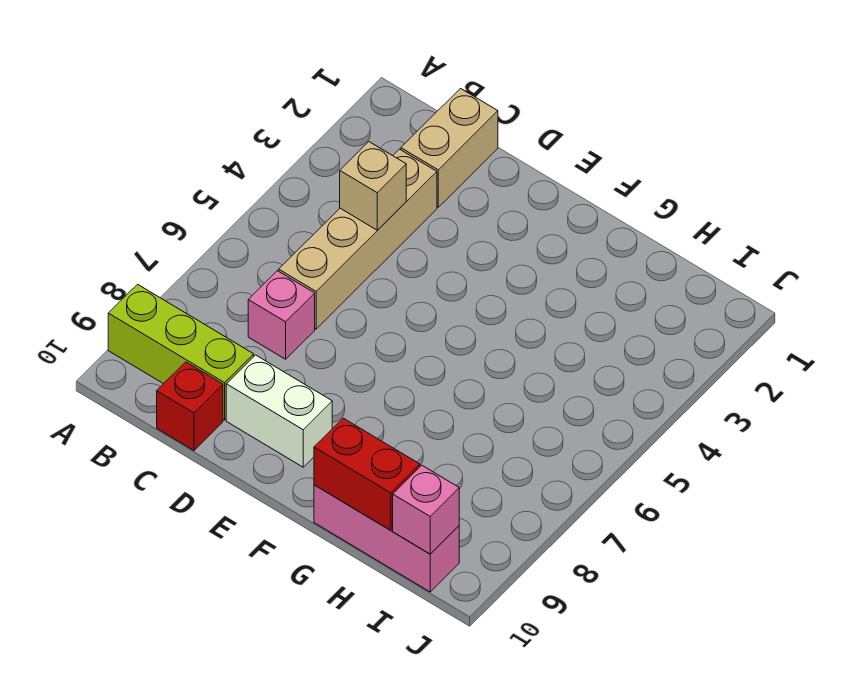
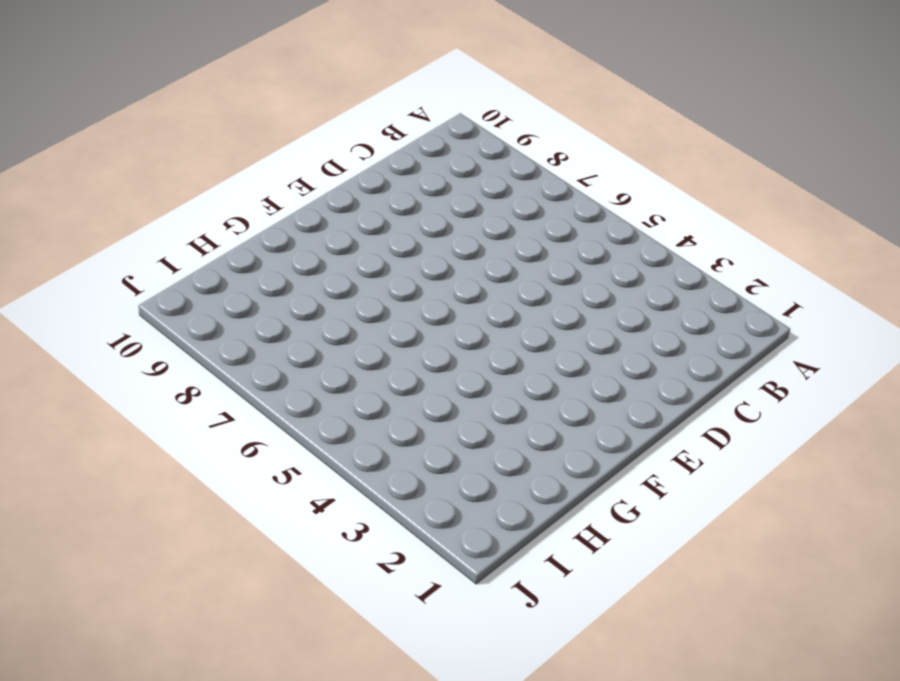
none -> lime 1x3 brick [108,284,254,420]
none -> tan 1x2 brick [401,89,498,207]

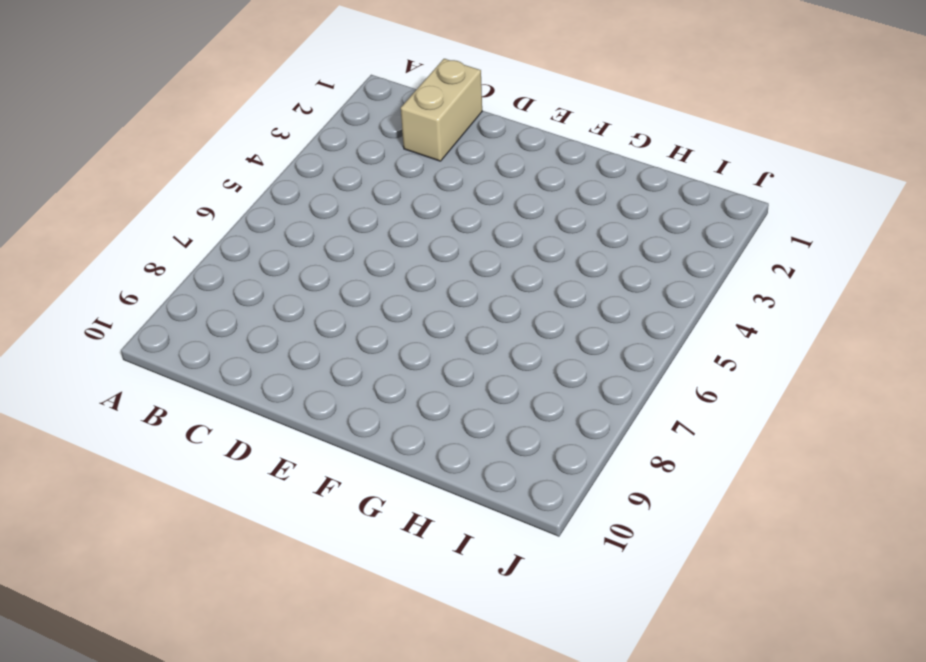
none -> lime 1x3 brick [108,284,254,420]
none -> tan 1x4 brick [279,149,437,329]

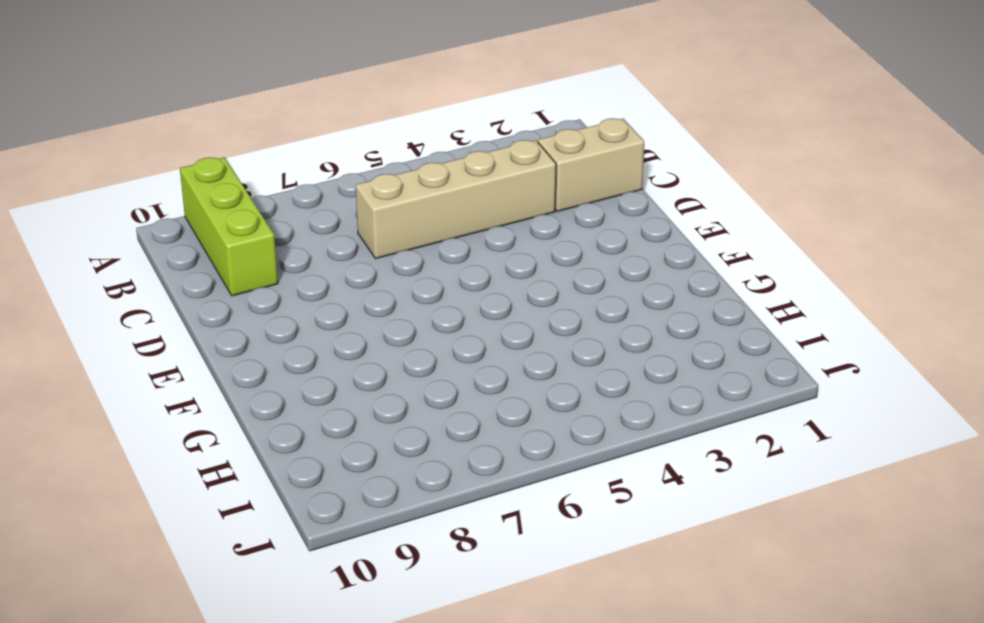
none -> pink 1x1 brick [248,271,315,359]
none -> red 1x1 brick [157,362,223,450]

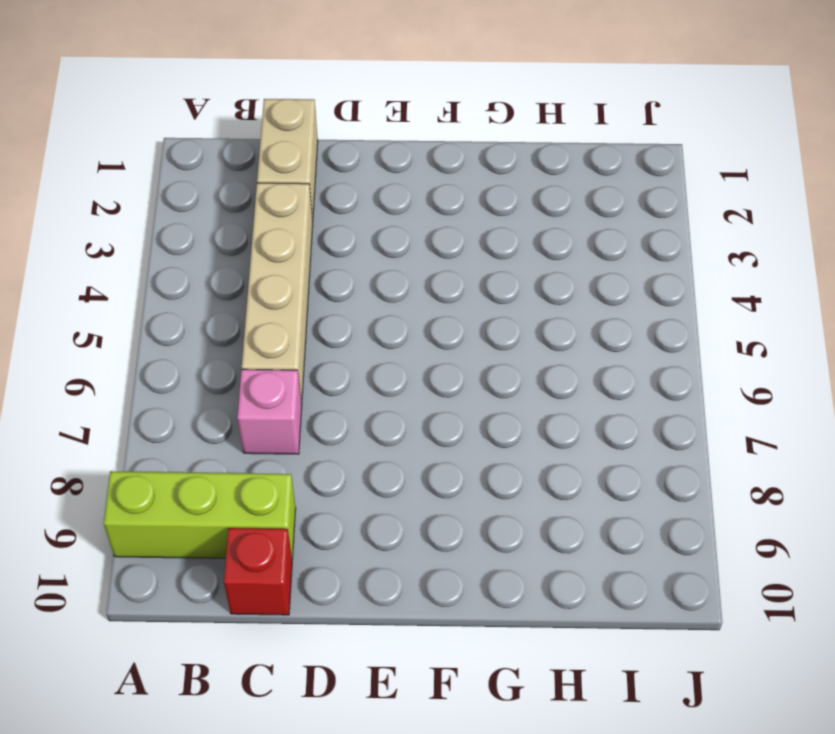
none -> white 1x2 brick [226,355,332,467]
none -> pink 1x3 brick [314,485,459,592]

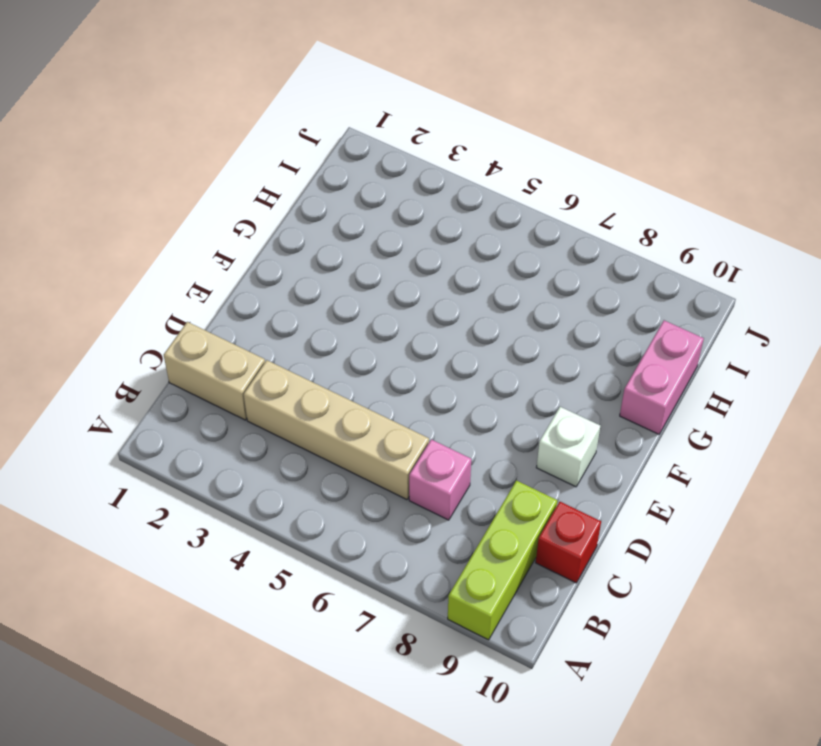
white 1x1 brick [536,407,600,487] -> white 1x2 brick [226,355,332,467]
pink 1x2 brick [620,320,704,434] -> pink 1x3 brick [314,485,459,592]
none -> tan 1x1 brick [340,142,406,230]
none -> red 1x2 brick [314,418,420,531]

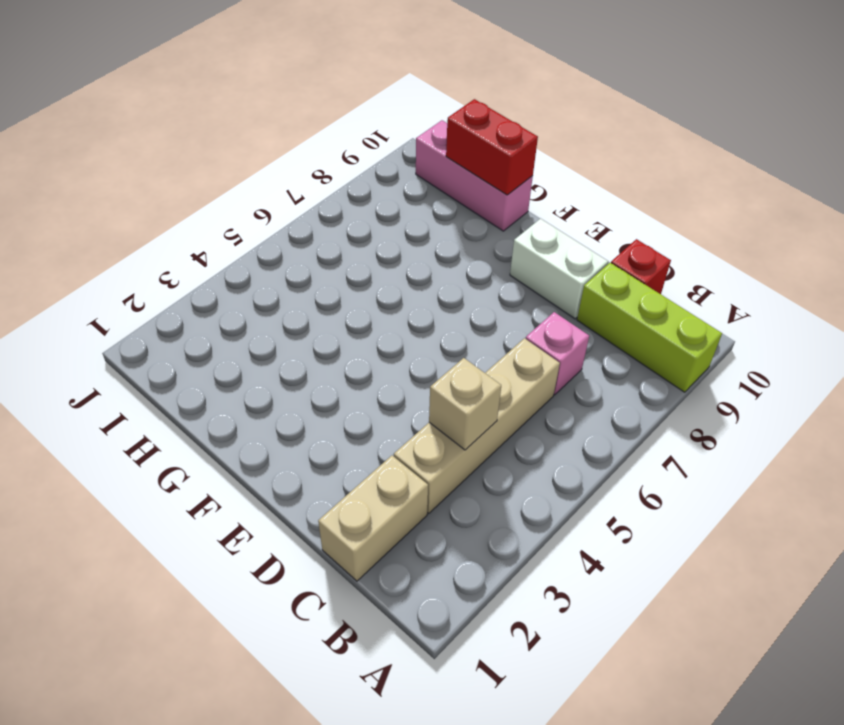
none -> pink 1x1 brick [393,465,459,554]

